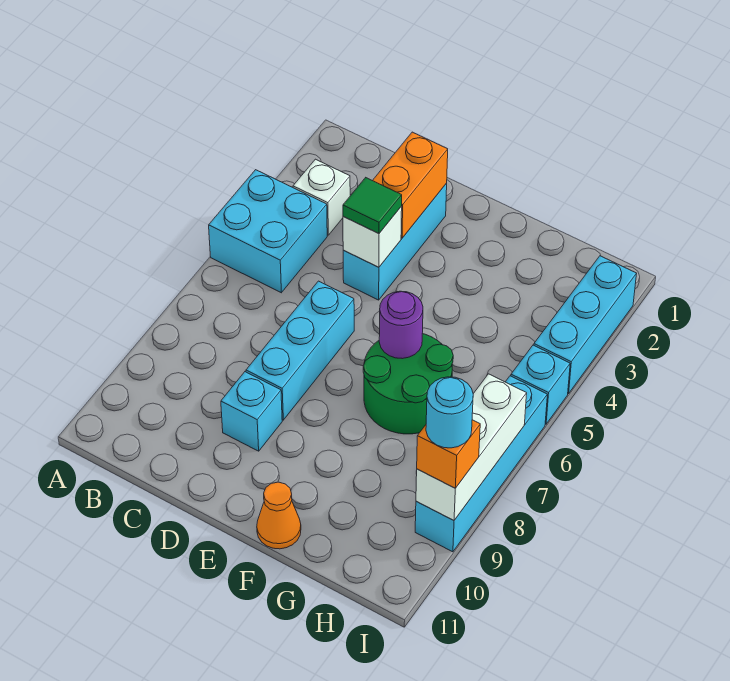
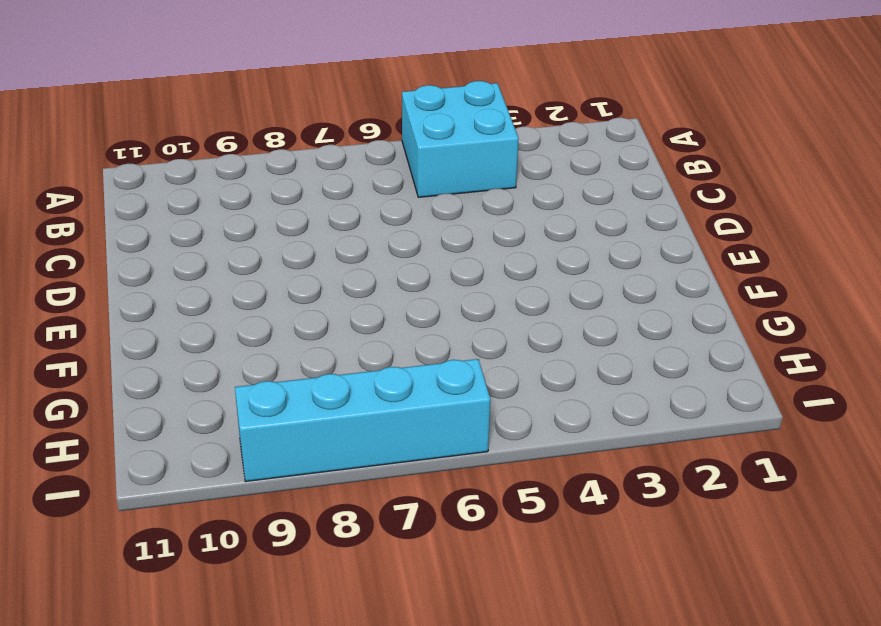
none -> white 1x1 brick [293,159,350,235]
none -> cyan 1x3 brick [343,183,447,300]
none -> cyan 1x3 brick [246,281,354,420]

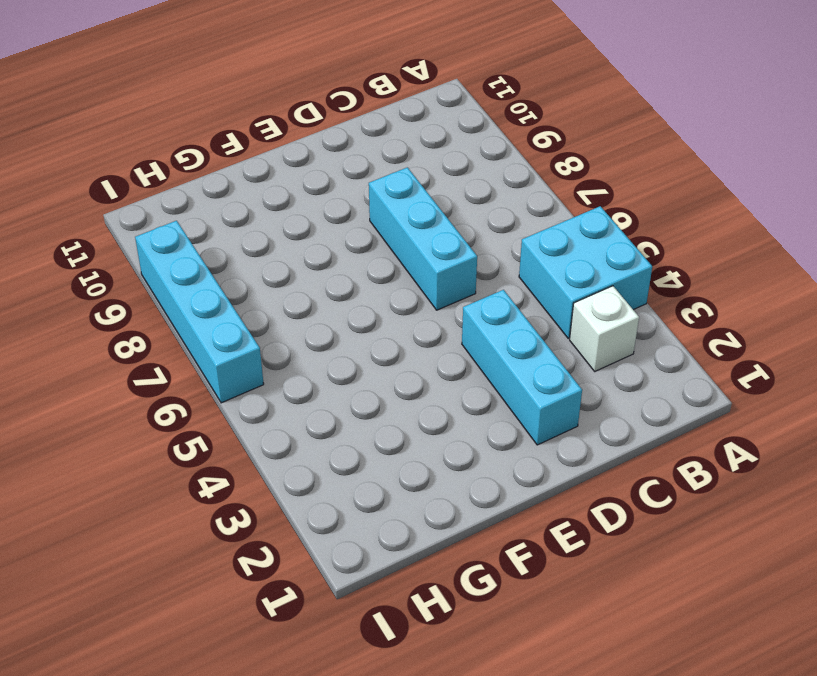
none -> cyan 1x1 brick [221,372,282,451]
none -> green 2x2 round brick [363,334,453,434]
none -> orange 1x1 cone [257,482,301,549]

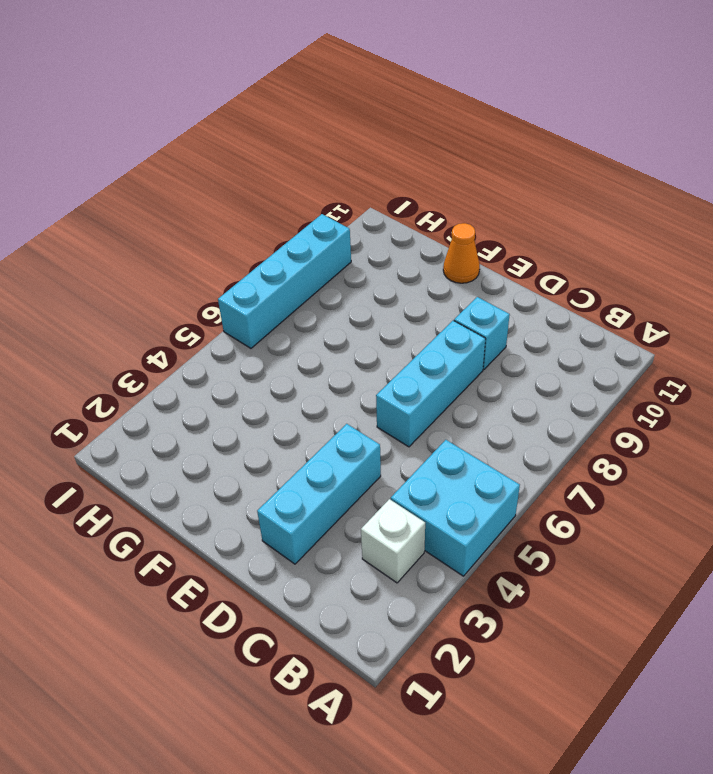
none -> green 2x2 round brick [363,334,453,434]
none -> cyan 1x3 brick [534,256,637,394]
none -> cyan 1x1 brick [511,345,570,424]

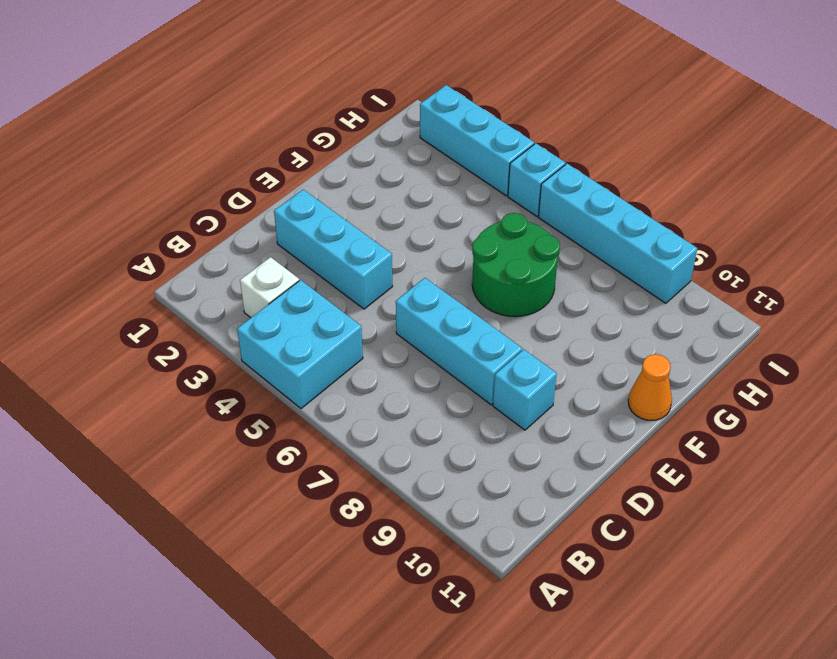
none -> orange 1x2 brick [372,132,448,238]
none -> white 1x1 brick [343,206,402,267]
none -> purple 1x1 round brick [379,291,423,359]

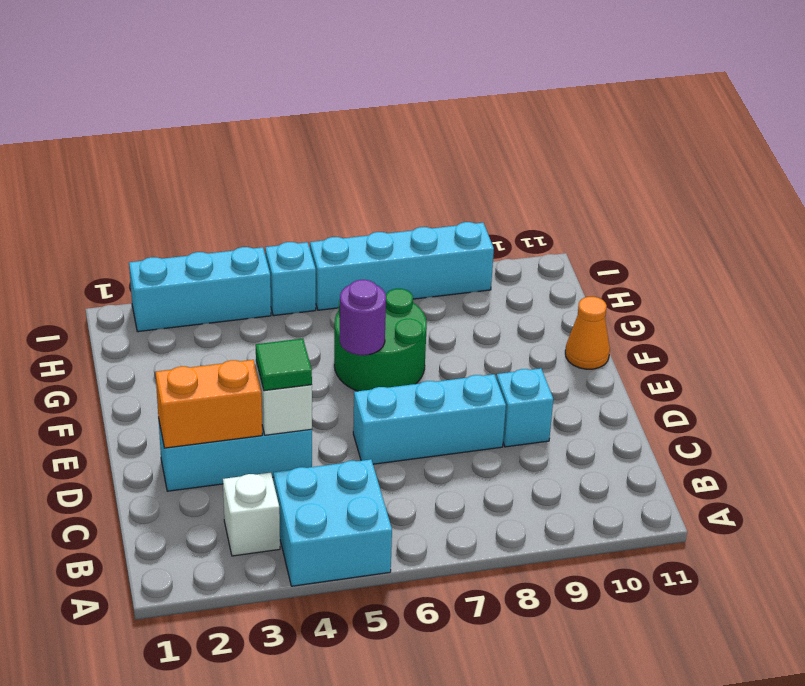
none -> white 1x3 brick [416,374,527,520]
none -> orange 1x1 brick [417,420,480,488]
none -> cyan 1x1 round brick [426,377,473,448]

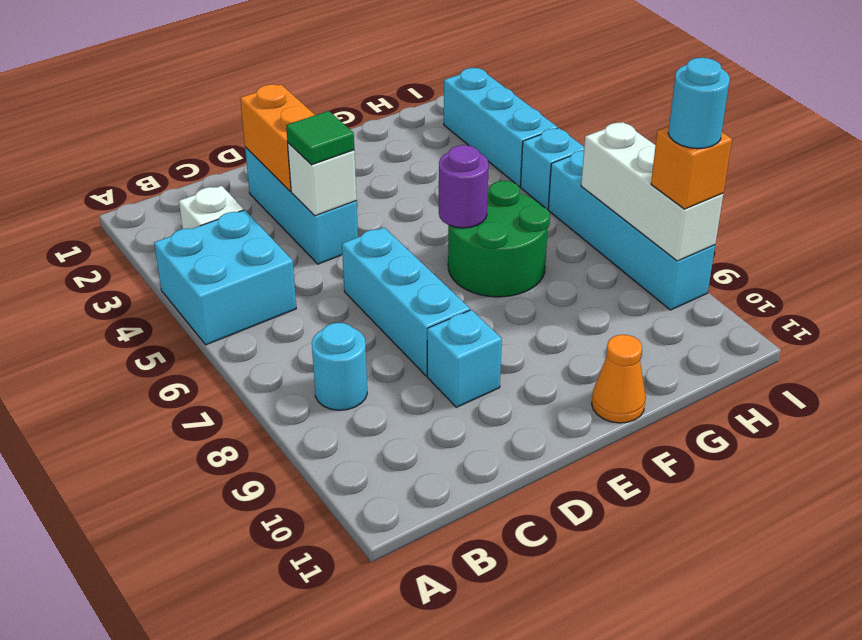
cyan 1x1 round brick [312,323,367,410] -> none

